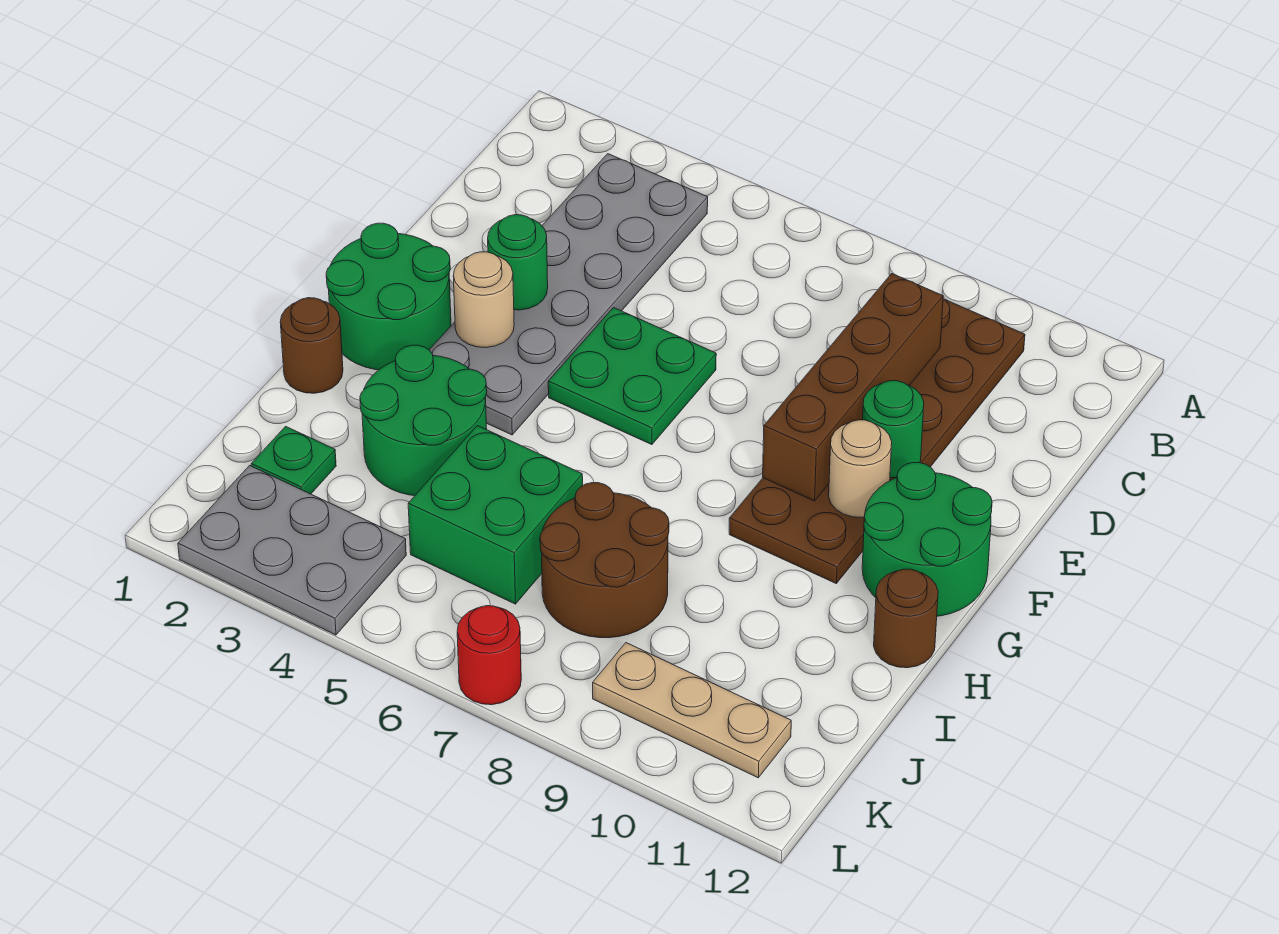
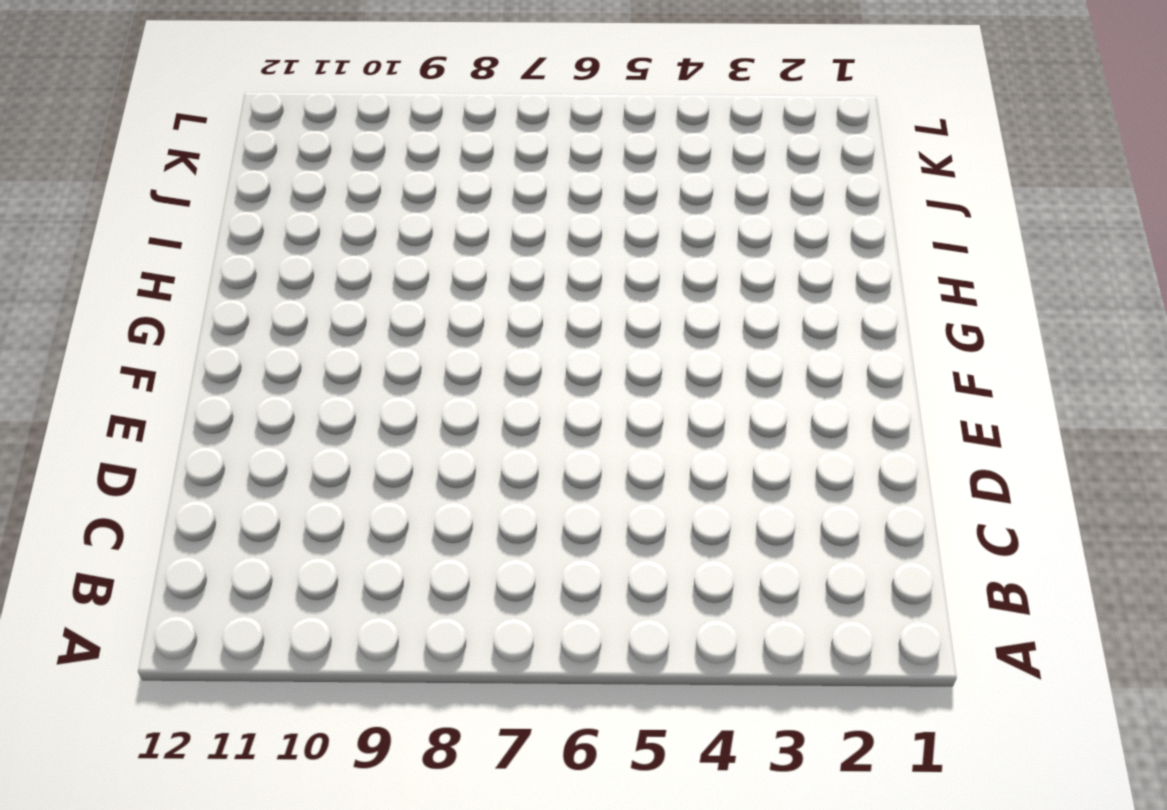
none -> grey 2x6 plate [430,154,708,435]
none -> brown 2x6 plate [729,299,1025,583]
none -> green 2x2 plate [548,308,716,445]

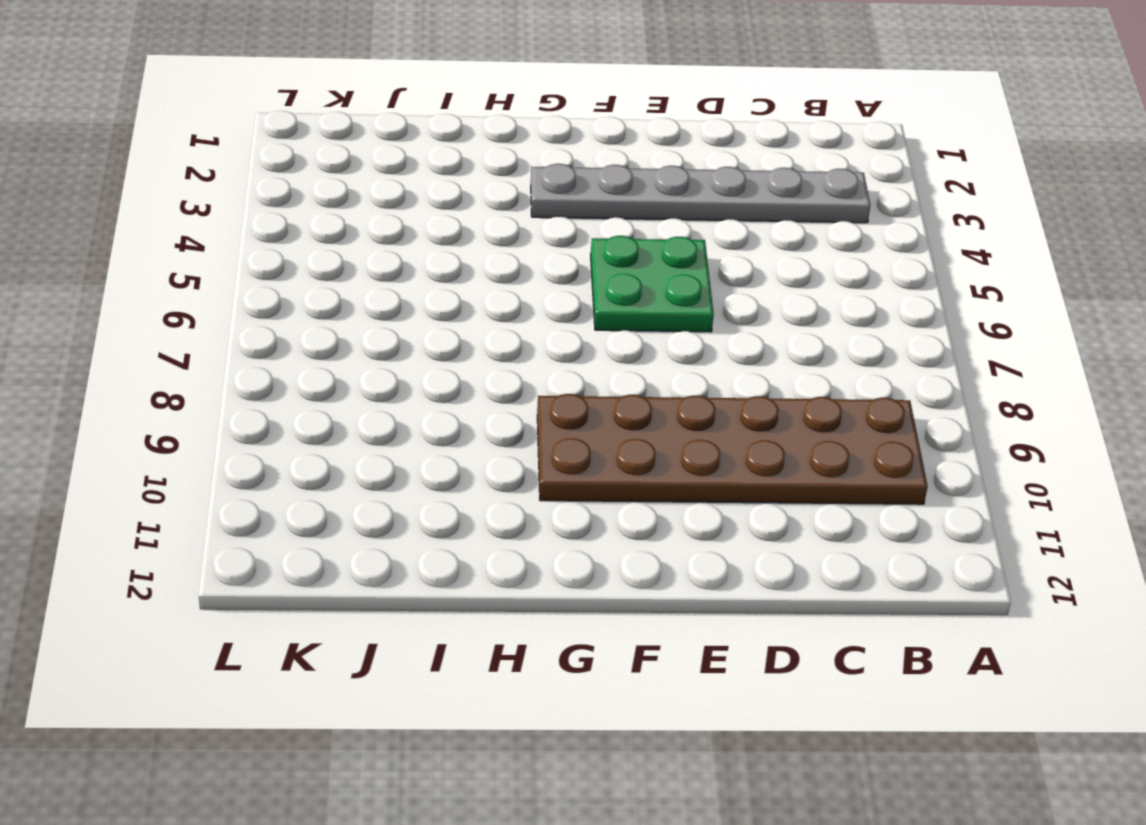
grey 1x6 plate [531,164,871,223] -> grey 2x6 plate [430,154,708,435]
none -> green 2x2 round brick [326,223,451,370]
none -> green 2x2 round brick [862,463,992,616]
none -> brown 1x1 round brick [280,298,343,393]

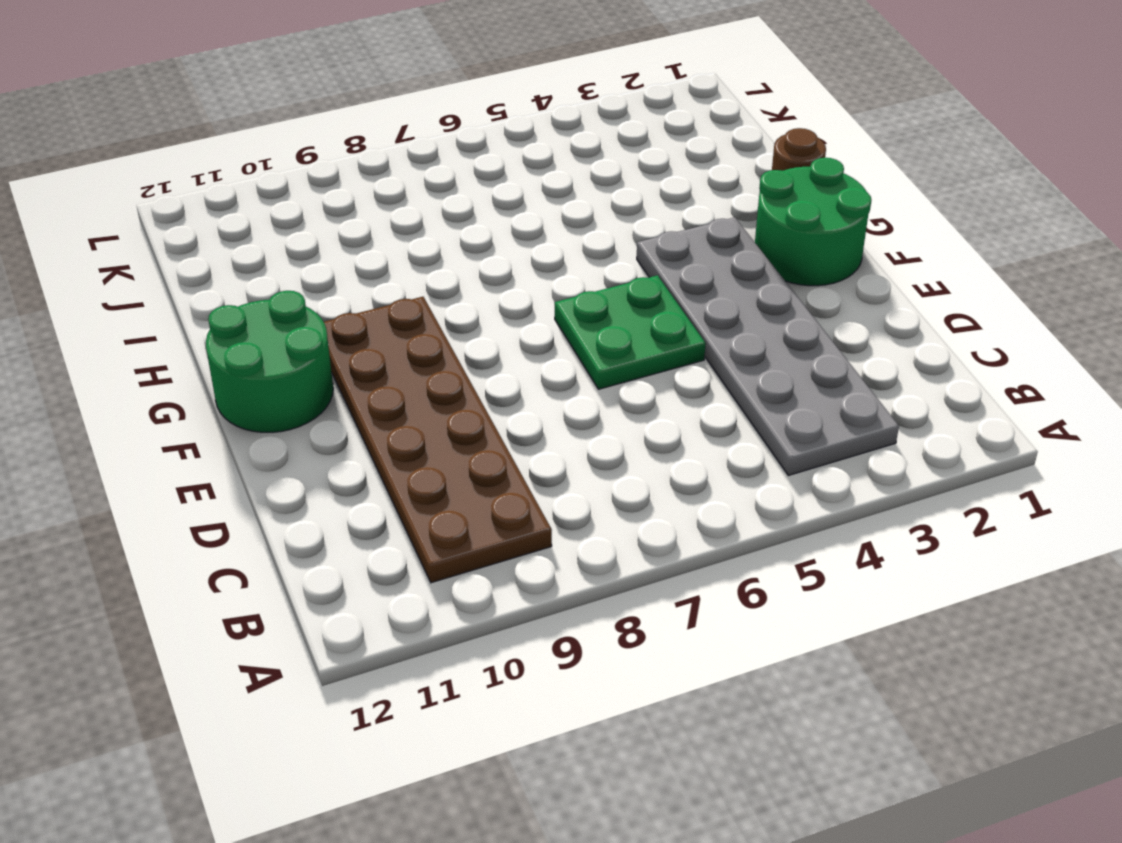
none -> green 2x2 round brick [360,345,487,496]
none -> brown 1x1 round brick [874,569,938,668]
none -> green 2x2 brick [408,426,583,604]

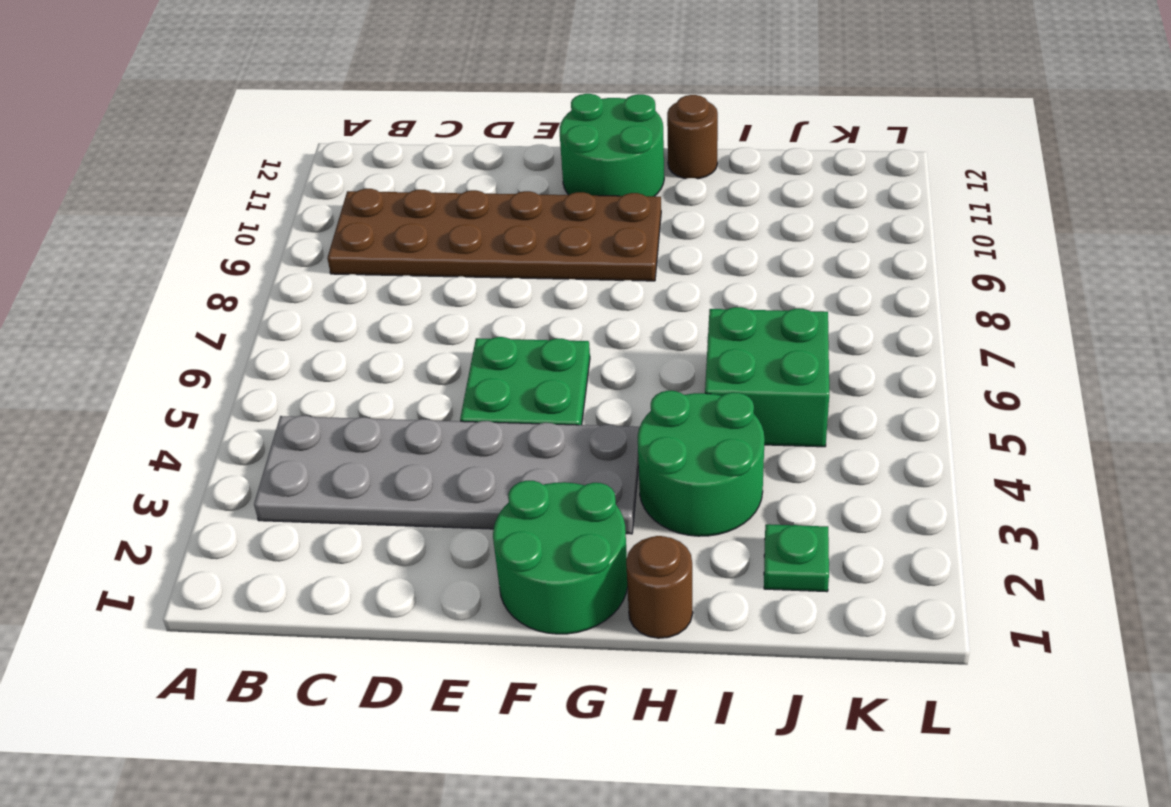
none -> brown 2x2 round brick [540,483,669,638]
none -> grey 2x3 plate [178,465,406,635]
none -> tan 1x3 plate [593,643,791,778]

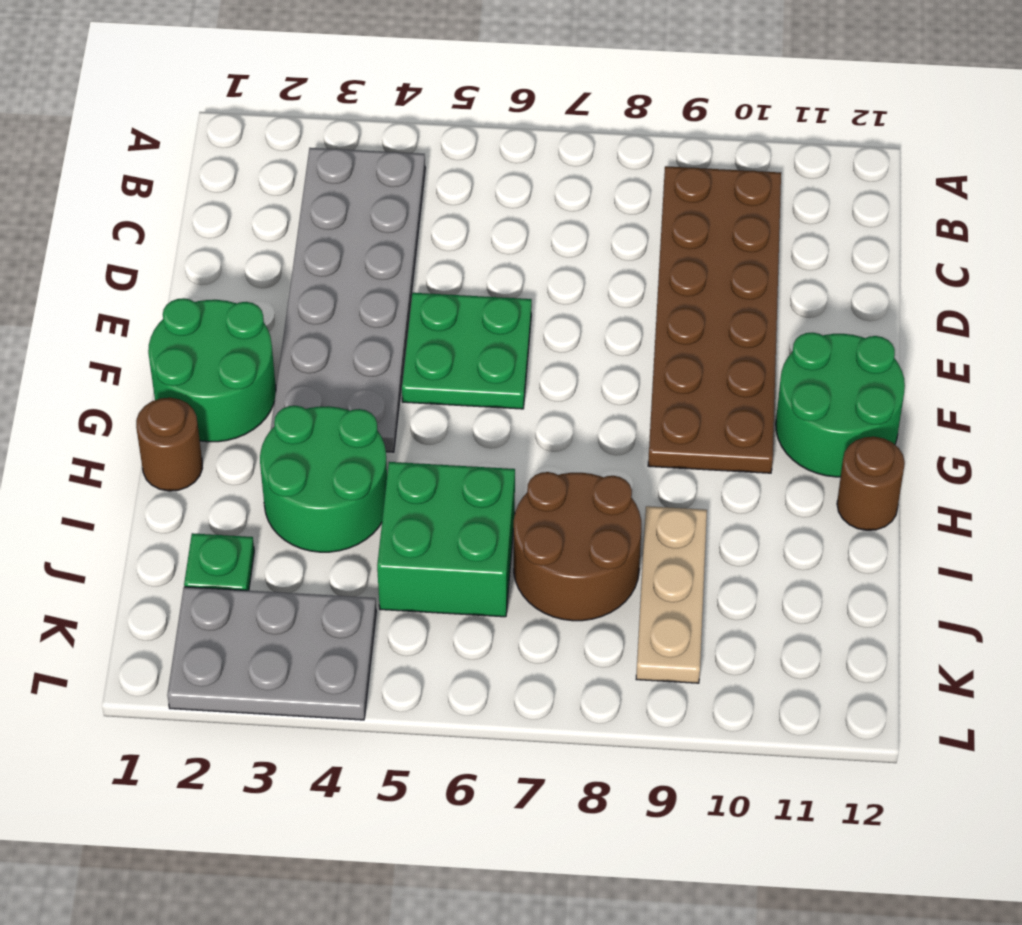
tan 1x3 plate [636,506,707,683] -> tan 1x3 plate turned to [593,643,791,778]
none -> red 1x1 round brick [457,606,521,705]
none -> brown 1x4 brick [763,274,943,501]
none -> green 1x1 round brick [488,215,548,310]

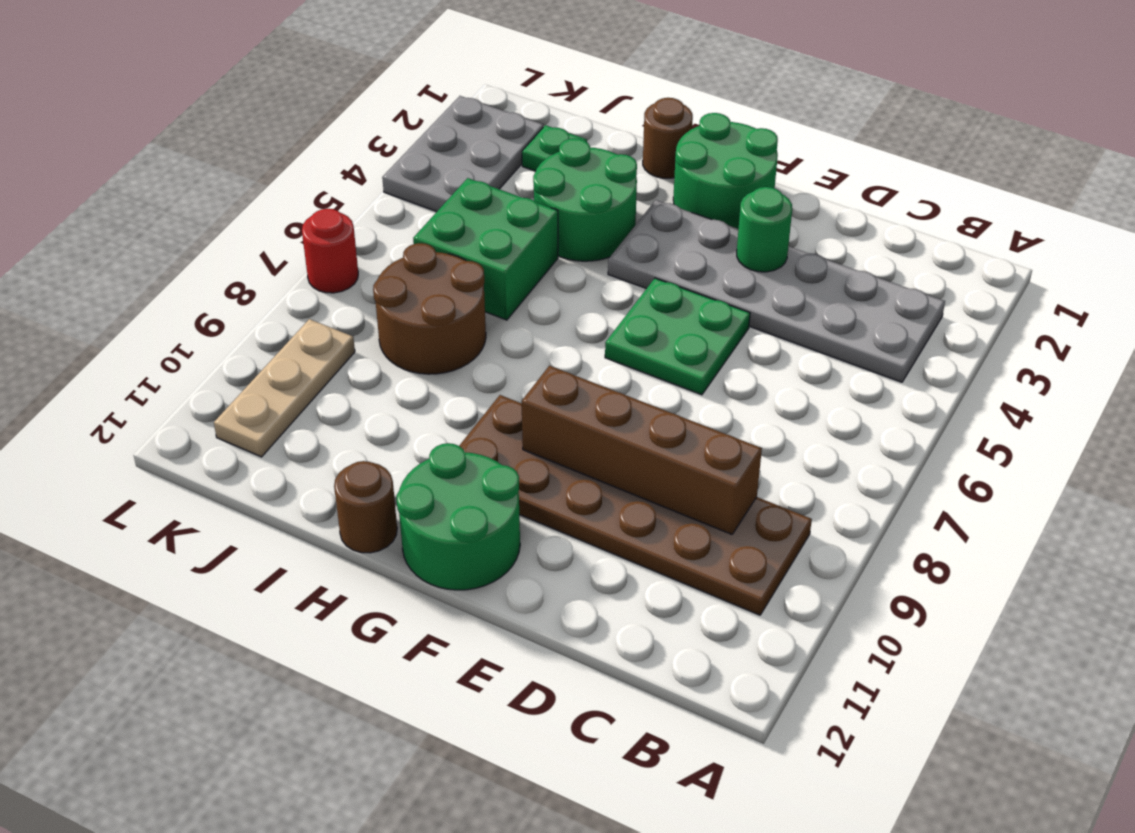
none -> green 1x1 round brick [863,381,924,478]
none -> tan 1x1 round brick [453,252,514,348]
none -> tan 1x1 round brick [829,420,892,518]

